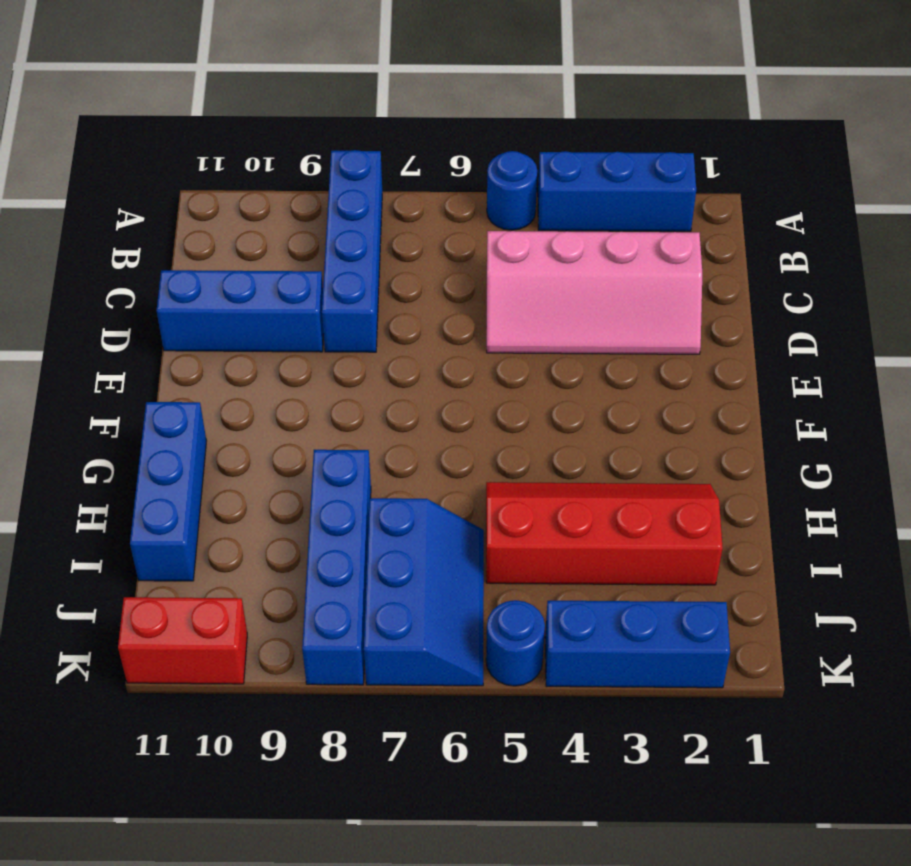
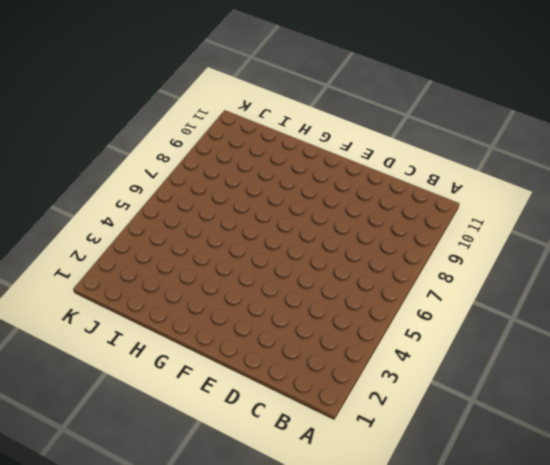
none -> blue 1x3 brick [538,151,696,231]
none -> blue 1x1 round brick [487,151,537,230]
none -> blue 1x4 brick [322,150,382,352]

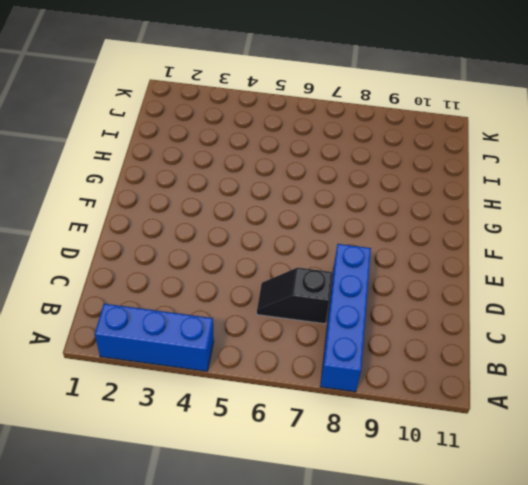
black 1x2 slope [257,268,333,324] -> none
none -> blue 1x1 round brick [487,151,537,230]
none -> pink 2x4 slope [487,231,702,354]
none -> blue 1x3 brick [157,270,324,352]

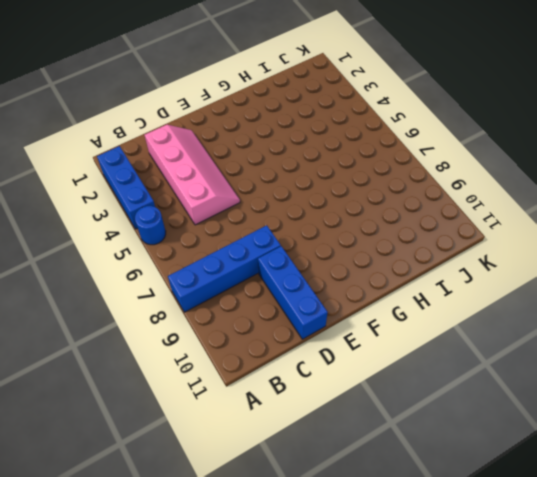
none -> blue 1x3 brick [130,402,206,581]
none -> red 2x4 slope [486,482,723,585]
none -> blue 1x4 brick [302,450,371,685]

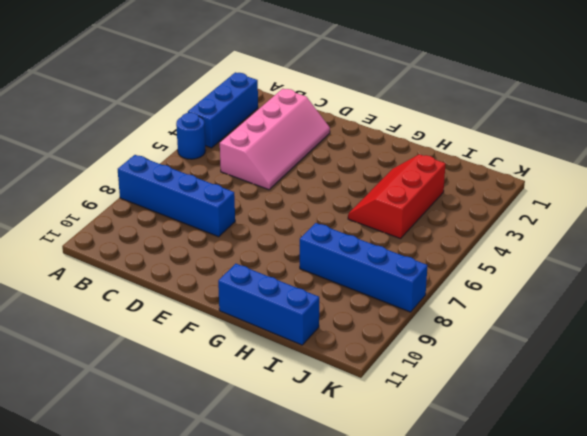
red 2x3 slope [348,154,446,239] -> red 2x4 slope [486,482,723,585]
none -> blue 1x3 brick [157,270,324,352]
none -> blue 2x3 slope [364,498,484,686]
none -> blue 1x3 brick [545,601,730,688]

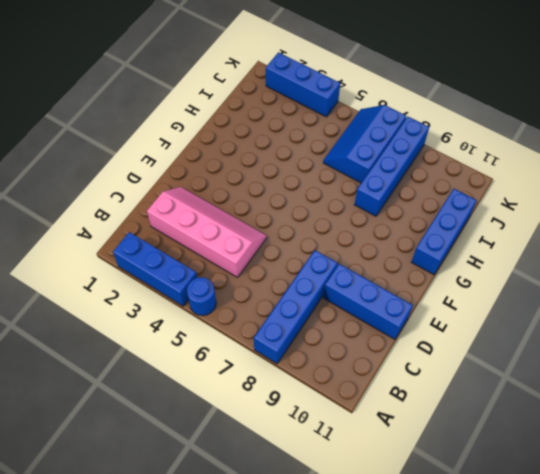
none -> red 2x4 slope [486,482,723,585]
none -> blue 1x1 round brick [486,600,545,686]
none -> red 1x2 brick [118,597,247,684]

